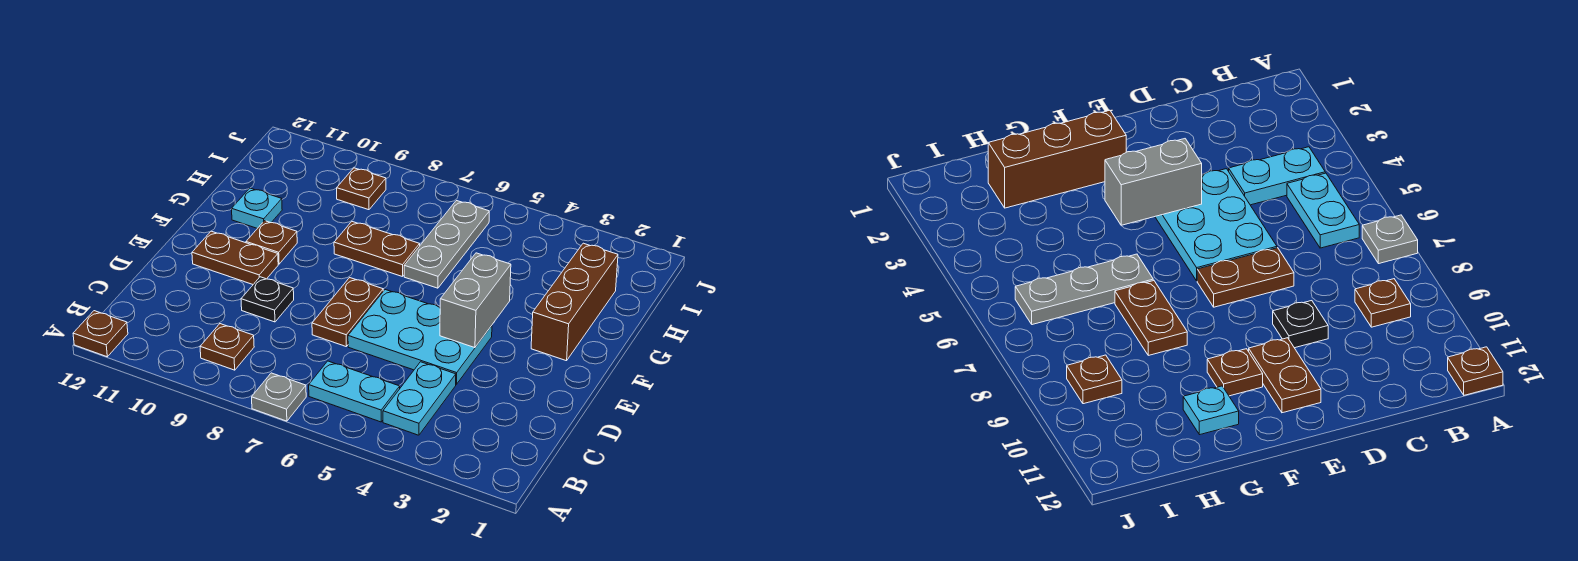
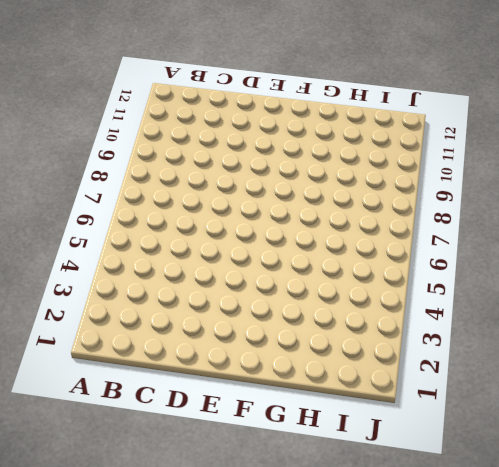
none -> grey 1x1 plate [252,373,306,421]
none -> brown 1x1 plate [73,311,128,357]
none -> cyan 1x2 plate [383,362,456,435]

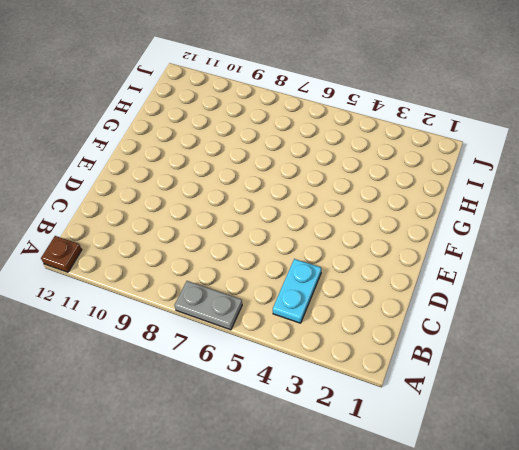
grey 1x2 plate [175,281,242,330] -> grey 1x1 plate [252,373,306,421]
none -> cyan 1x2 plate [309,361,400,422]
none -> brown 1x1 plate [200,324,254,370]
none -> cyan 2x3 plate [348,290,492,384]

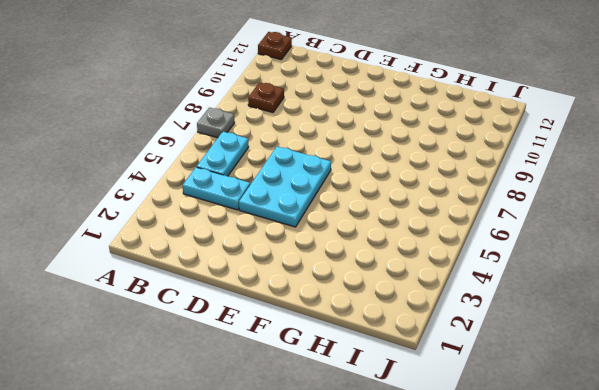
none -> brown 1x2 plate [312,278,383,347]
none -> black 1x1 plate [241,277,294,322]
none -> brown 1x2 plate [192,231,278,284]

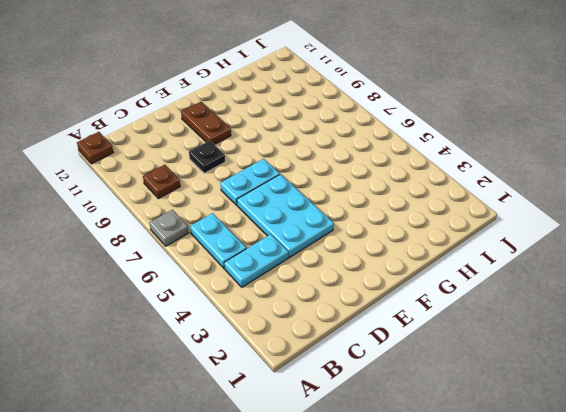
cyan 1x2 plate [220,159,280,205] -> brown 1x2 plate [312,278,383,347]
none -> brown 1x3 brick [531,243,618,361]
none -> brown 1x1 plate [246,221,297,264]
none -> grey 1x3 plate [404,201,489,288]

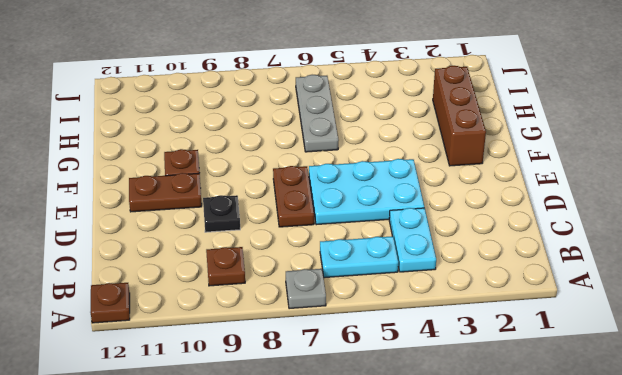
none -> brown 1x2 plate [334,222,420,277]
none -> cyan 1x1 plate [232,188,282,228]
none -> brown 1x1 plate [337,168,386,210]

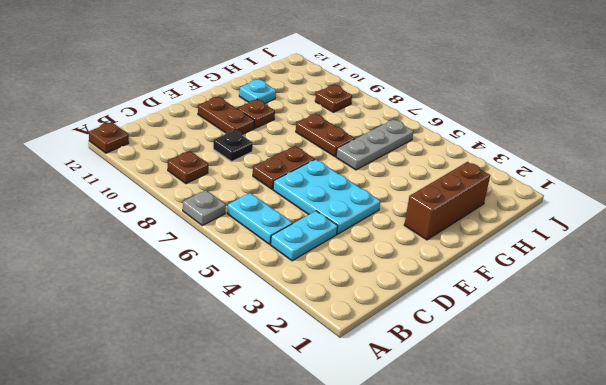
none -> grey 1x2 brick [440,253,511,348]

